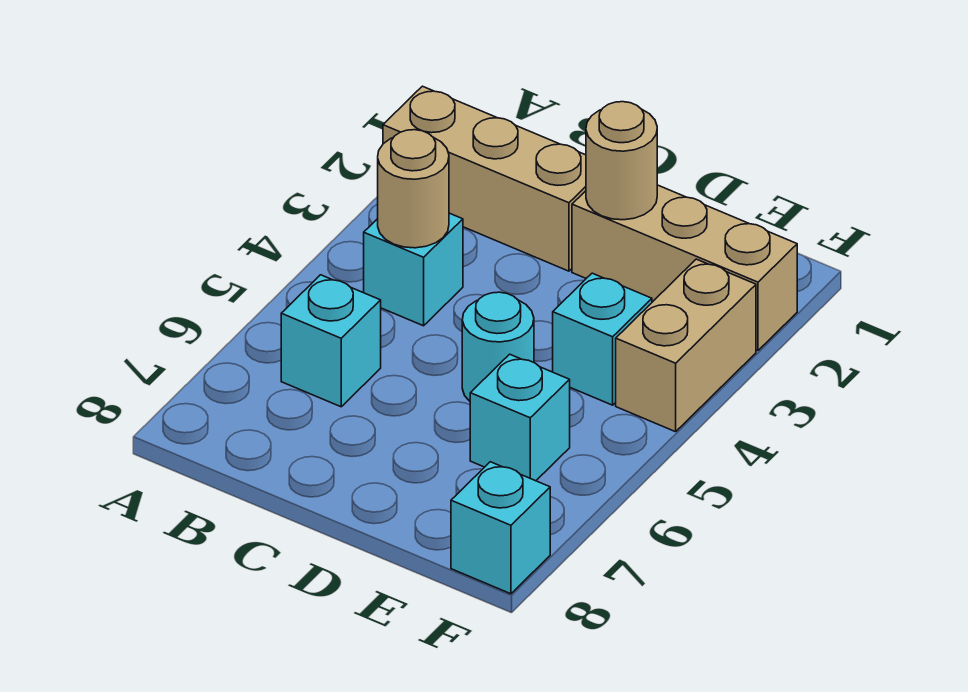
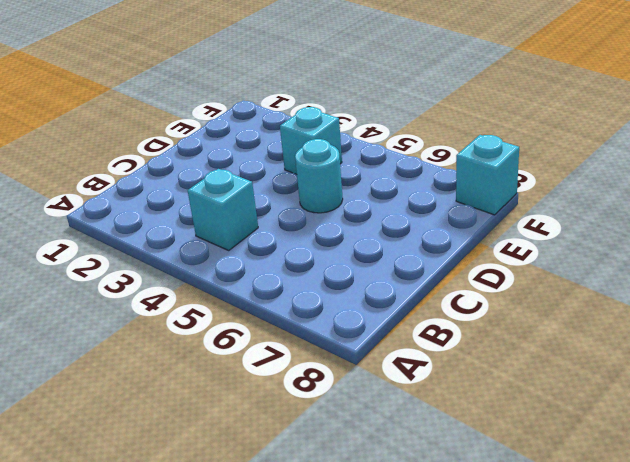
none -> tan 1x3 brick [383,86,586,271]
none -> cyan 1x1 brick [281,275,381,407]

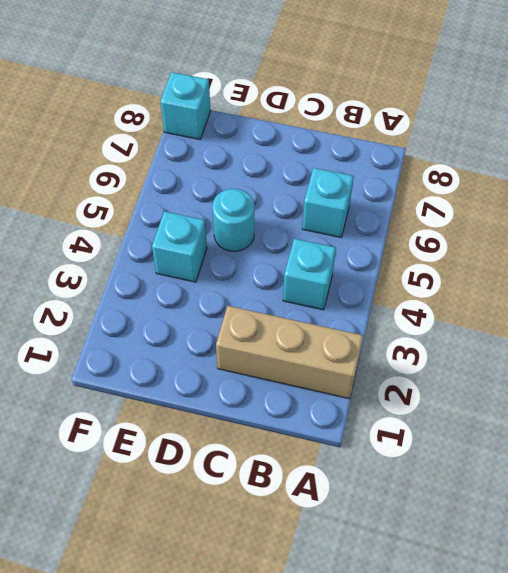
none -> tan 1x3 brick [572,185,797,351]
none -> cyan 1x1 brick [470,354,570,481]

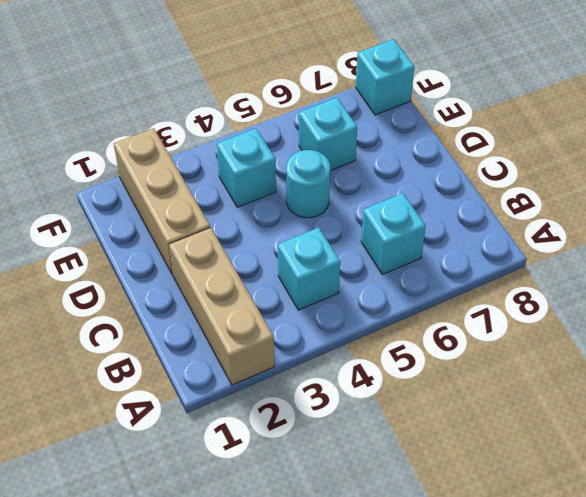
none -> tan 1x2 brick [616,259,756,432]
none -> tan 1x1 round brick [378,130,449,248]

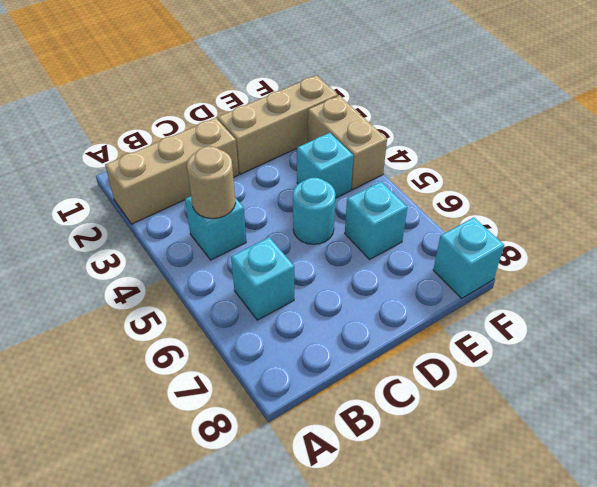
none -> tan 1x1 round brick [586,102,657,220]

